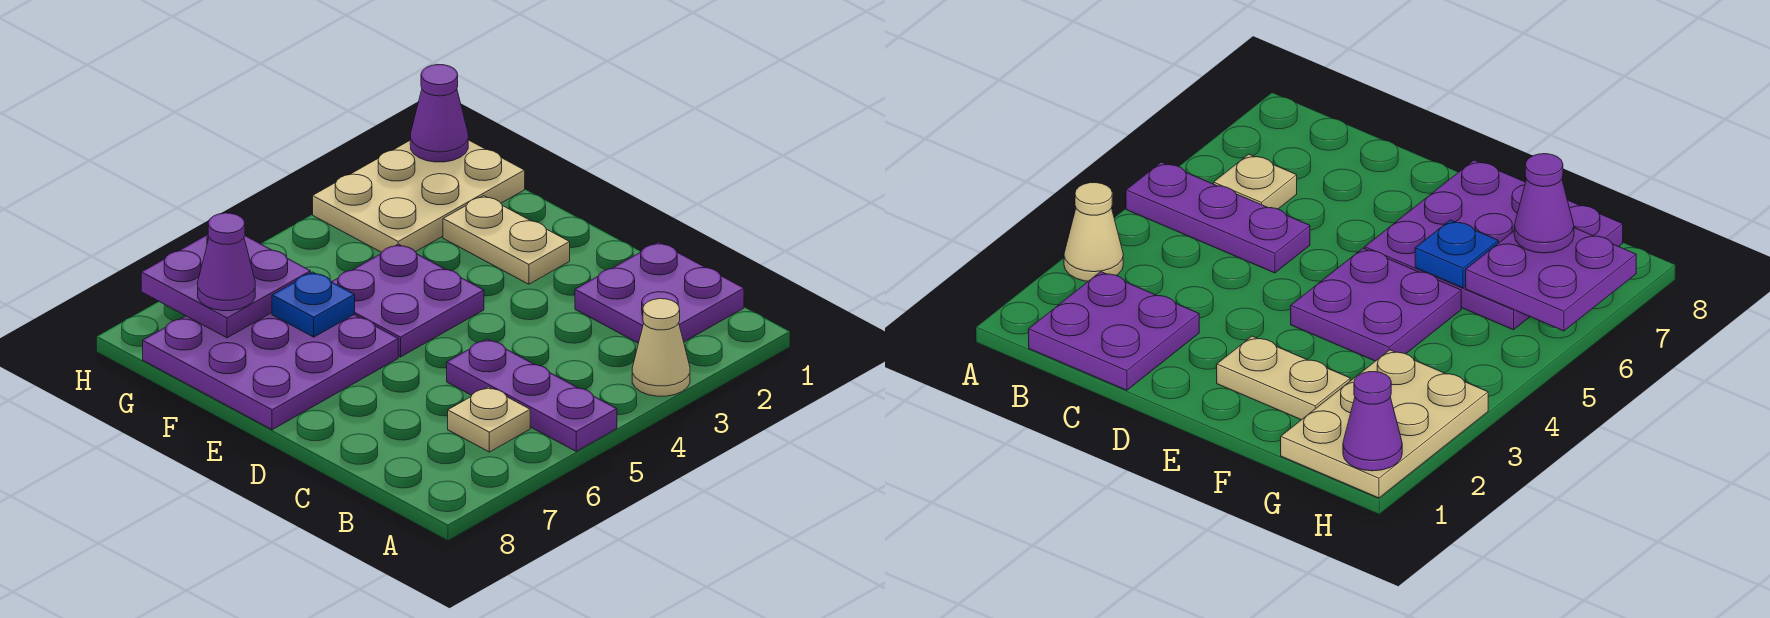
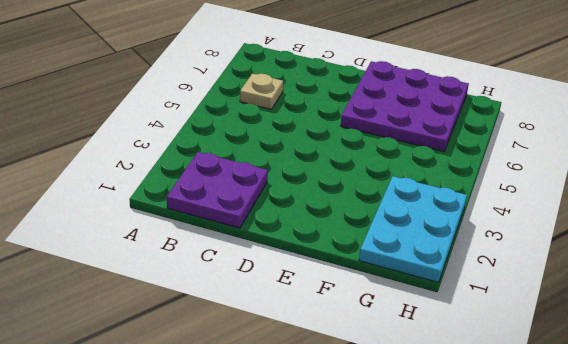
cyan 2x3 plate [359,176,467,282] -> tan 2x3 plate [313,140,525,253]
none -> tan 1x1 cone [632,299,690,396]
none -> purple 1x3 plate [447,339,617,451]
none -> tan 1x2 plate [443,196,570,284]

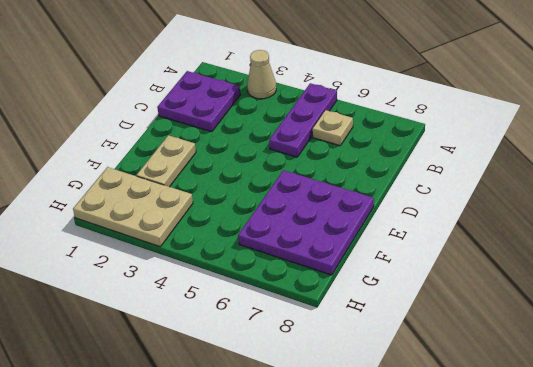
none -> purple 2x2 plate [332,244,484,357]
none -> blue 1x1 plate [272,272,355,337]
none -> purple 2x2 plate [141,235,311,338]

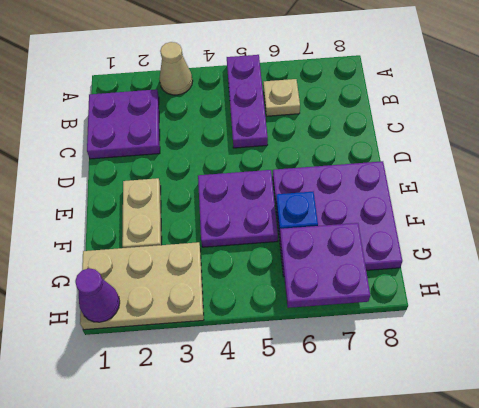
none -> purple 1x1 cone [198,213,255,311]

